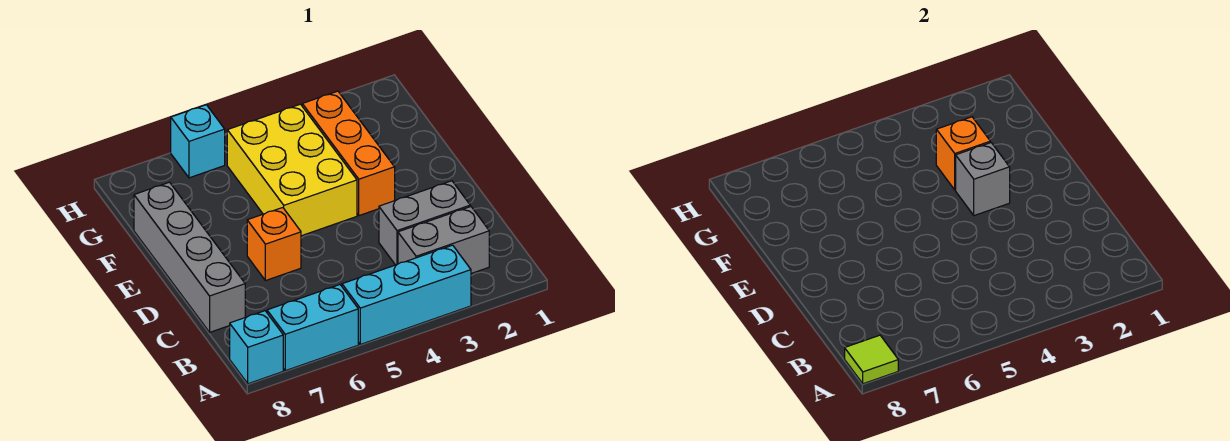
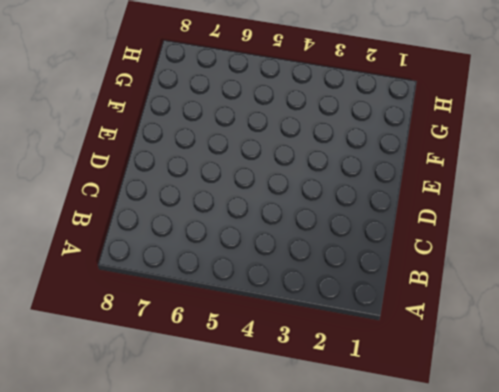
none -> cyan 1x3 brick [342,245,471,344]
none -> cyan 1x2 brick [267,285,358,371]
none -> cyan 1x1 brick [230,311,283,384]

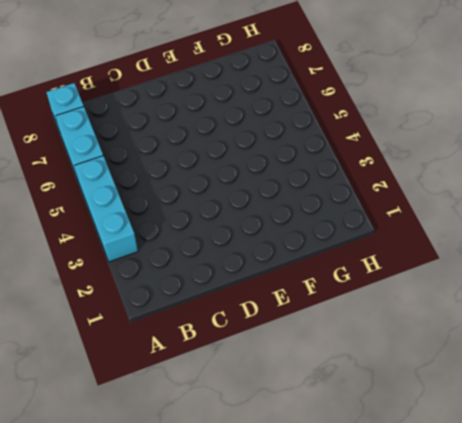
none -> grey 1x2 brick [398,206,489,273]
none -> grey 1x2 brick [379,181,470,265]
none -> grey 1x4 brick [134,182,245,332]

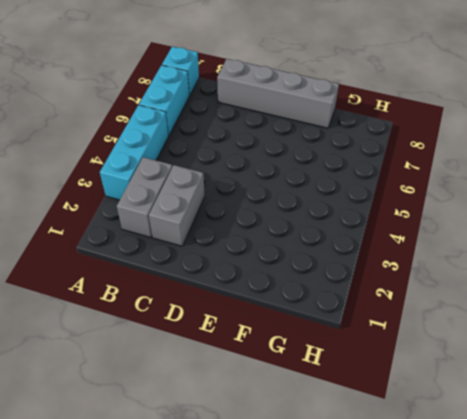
none -> orange 1x1 brick [247,208,301,281]
none -> orange 1x3 brick [302,91,395,216]
none -> yellow 2x3 brick [227,104,357,236]

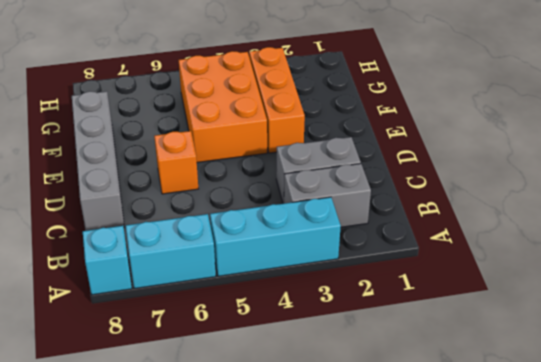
orange 2x3 brick [179,51,267,162] -> yellow 2x3 brick [227,104,357,236]
none -> cyan 1x1 brick [171,105,225,178]
none -> lime 1x1 tile [845,335,898,384]
none -> grey 1x1 brick [956,143,1010,216]

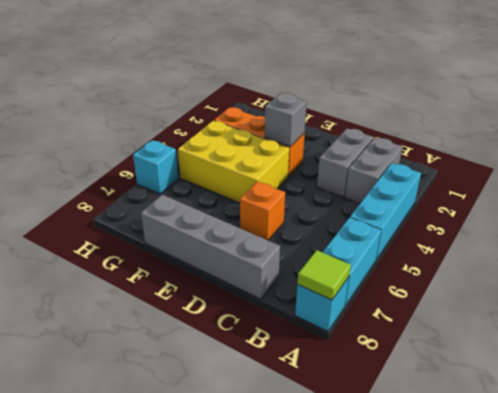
none -> orange 1x1 brick [936,117,990,190]

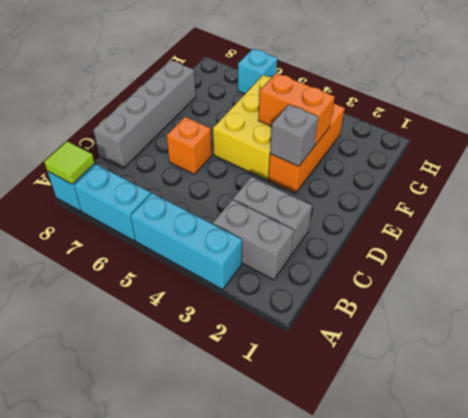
orange 1x2 brick [258,73,335,145] -> orange 1x1 brick [936,117,990,190]

